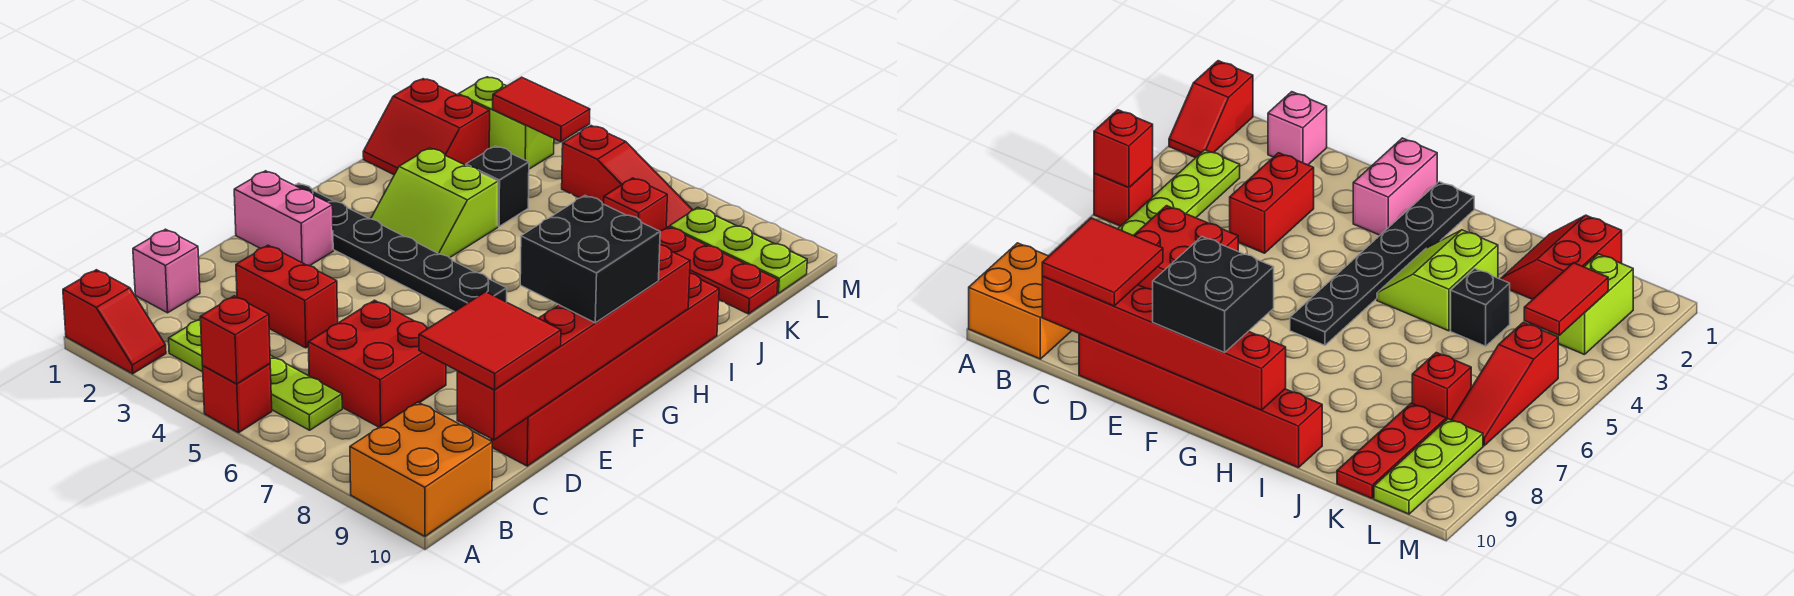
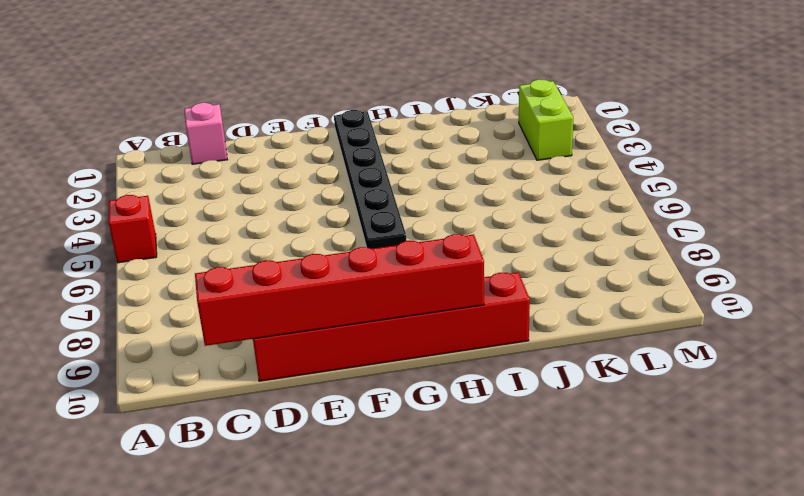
none -> red 1x2 slope [63,270,166,374]
none -> orange 2x2 brick [350,402,492,536]
none -> lime 1x4 plate [169,319,342,430]

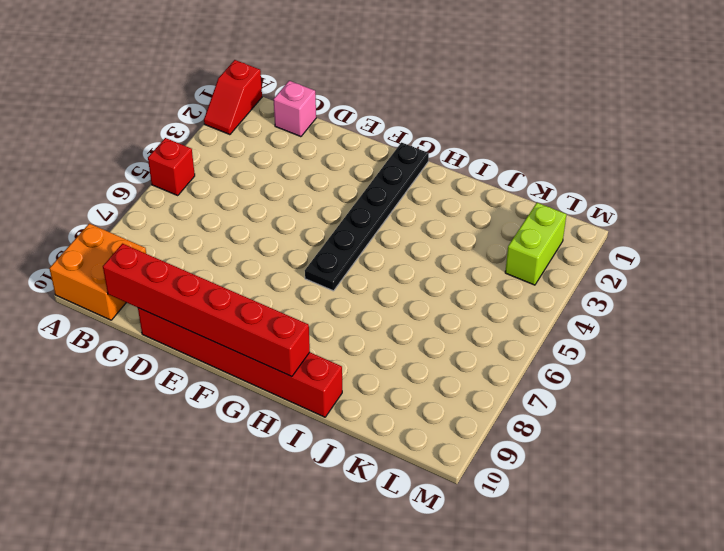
none -> lime 1x4 plate [169,319,342,430]
none -> red 2x2 brick [308,300,446,427]
none -> red 1x2 brick [236,245,338,348]

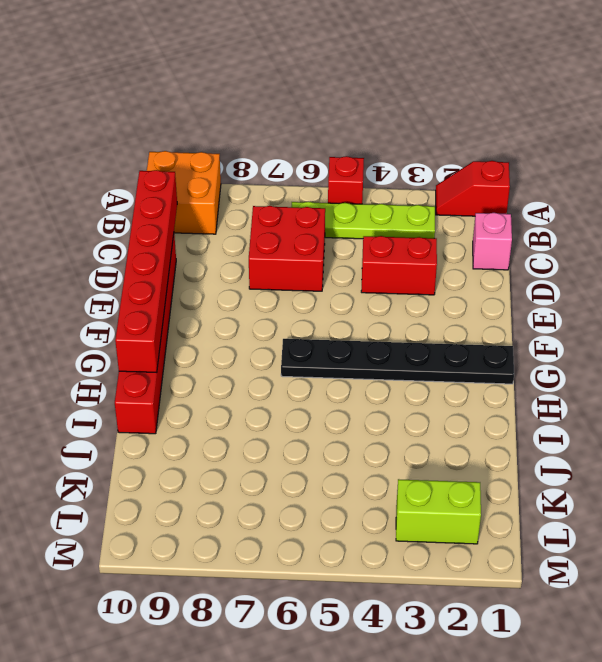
none -> pink 1x2 brick [234,171,333,266]
none -> lime 2x2 slope [371,148,498,258]
none -> red 2x2 slope [363,79,490,175]

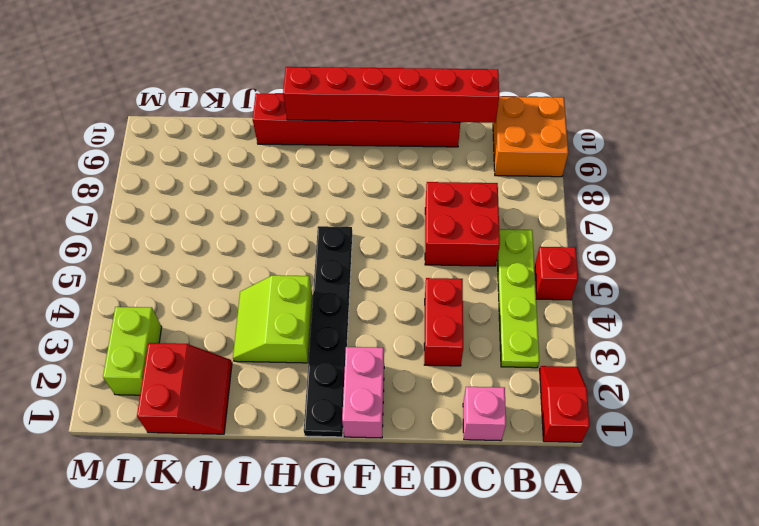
lime 2x2 slope [233,275,313,363] -> lime 2x2 slope turned to [371,148,498,258]
none -> black 1x1 brick [466,146,529,226]
none -> red 1x1 brick [604,178,667,231]
none -> red 1x3 plate [660,227,778,314]

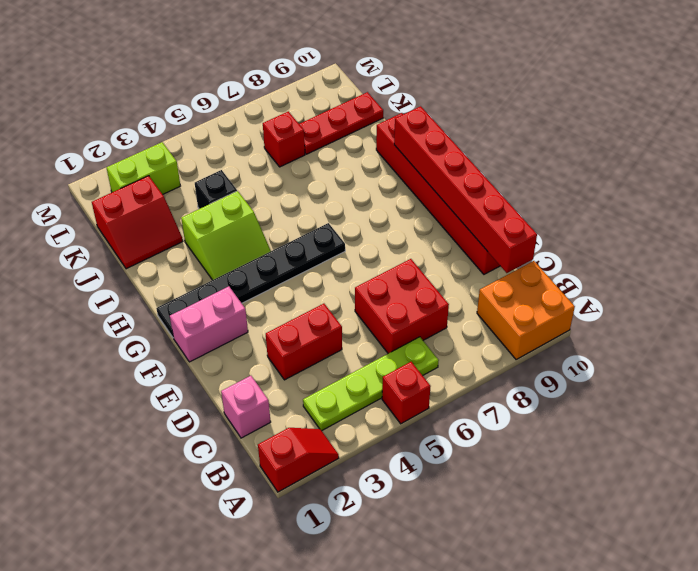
none -> red 1x3 slope [562,126,693,228]
none -> lime 1x3 plate [669,207,807,293]
none -> red 1x1 brick [200,296,270,384]

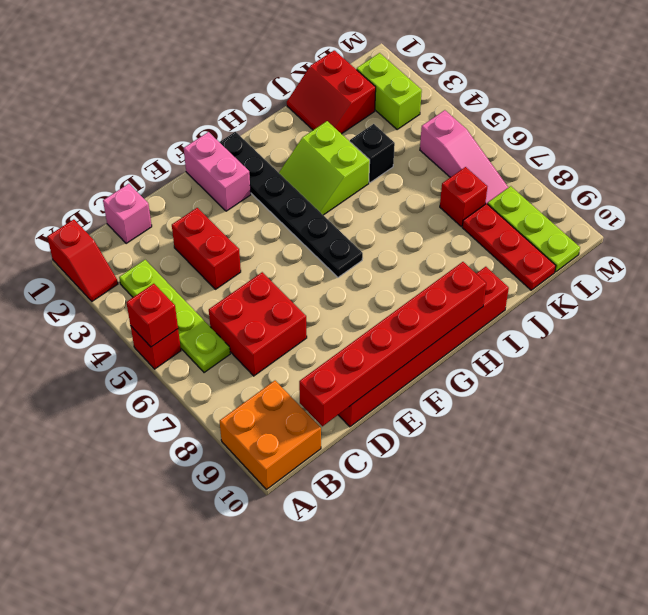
pink 1x3 slope [420,110,508,204] -> red 1x3 slope [562,126,693,228]
none -> red 1x2 tile [493,77,590,142]
none -> red 2x2 tile [419,292,561,390]
none -> black 2x2 brick [520,196,660,323]

